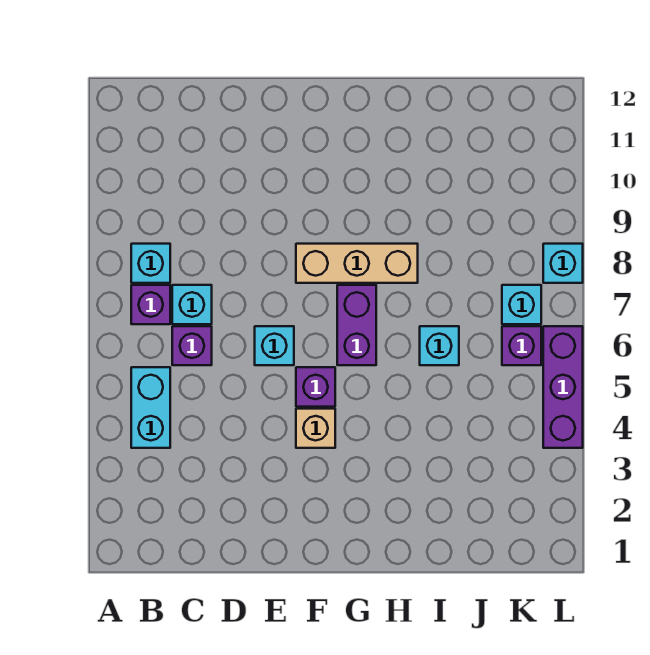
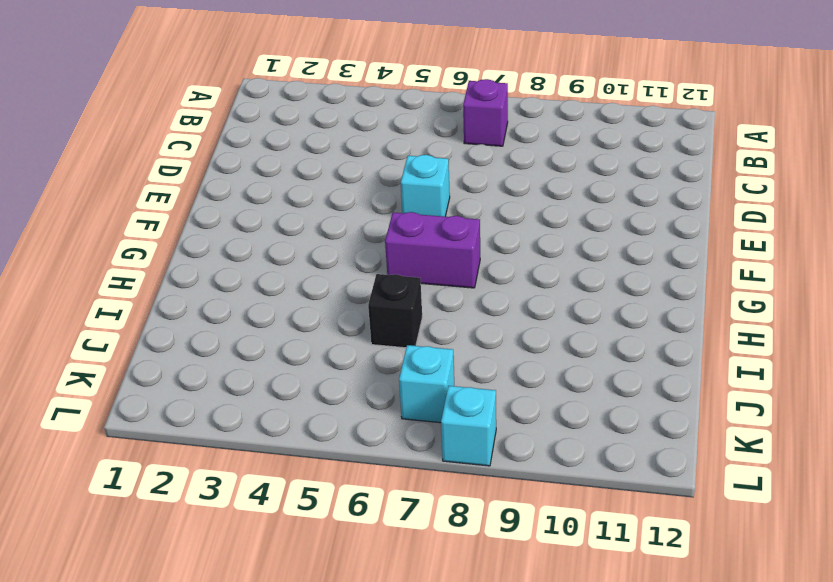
black 1x1 brick [368,274,422,348] -> cyan 1x1 brick [420,326,459,365]
none -> cyan 1x2 brick [131,367,170,448]
none -> cyan 1x1 brick [131,244,170,283]
none -> purple 1x1 brick [172,326,212,365]

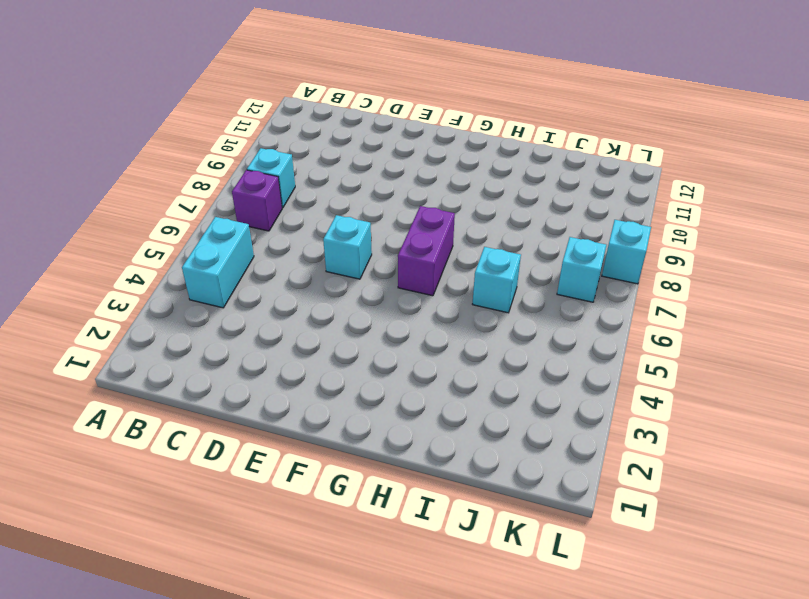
none -> purple 1x1 brick [172,326,212,365]
none -> cyan 1x1 brick [172,285,212,324]
none -> tan 1x1 brick [296,409,335,448]

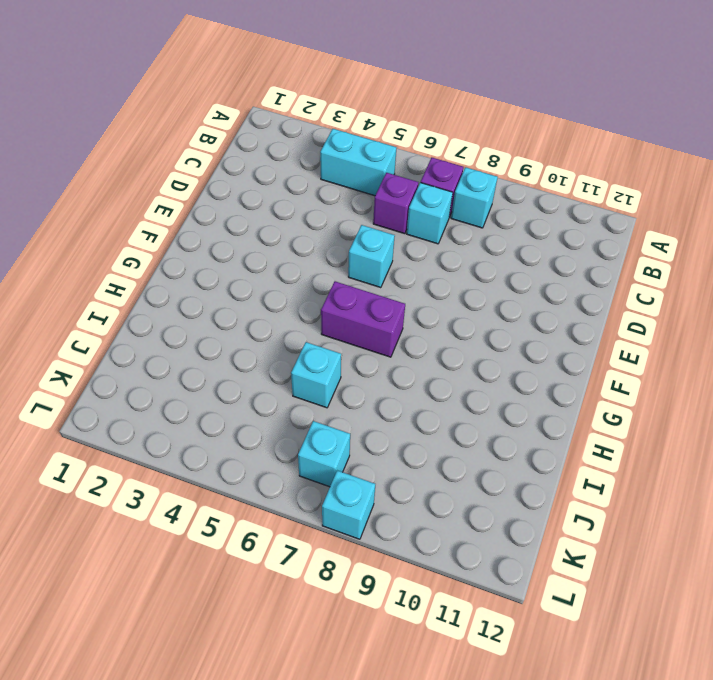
none -> tan 1x1 brick [296,409,335,448]
none -> purple 1x1 brick [296,367,335,407]
none -> tan 1x3 brick [296,244,418,283]

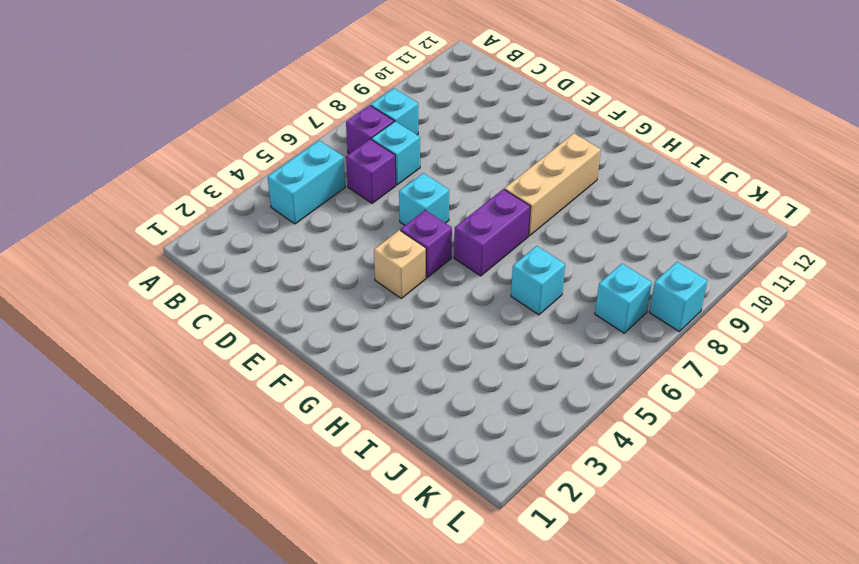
tan 1x3 brick [504,133,601,236] -> tan 1x3 brick turned to [296,244,418,283]
none -> purple 1x1 brick [502,326,541,365]
none -> purple 1x3 brick [543,326,583,448]

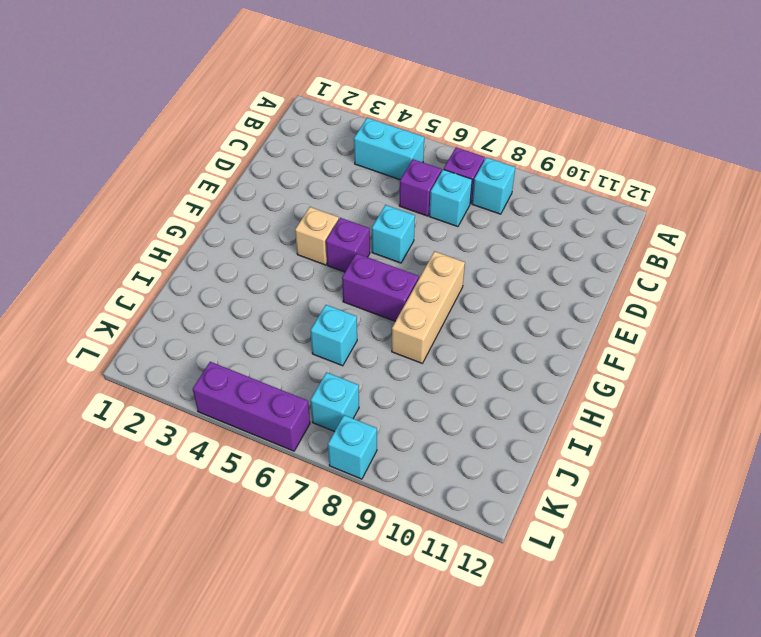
none -> purple 1x1 brick [502,326,541,365]

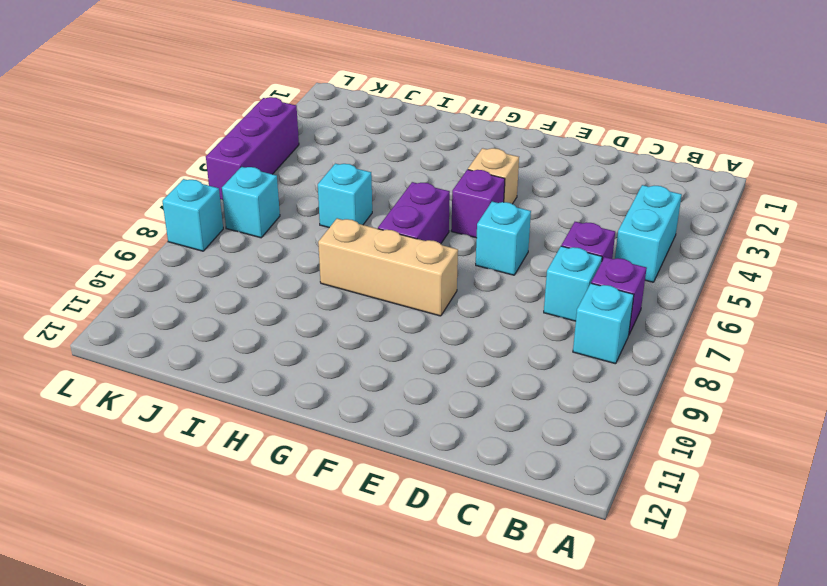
none -> purple 1x1 brick [502,326,541,365]

